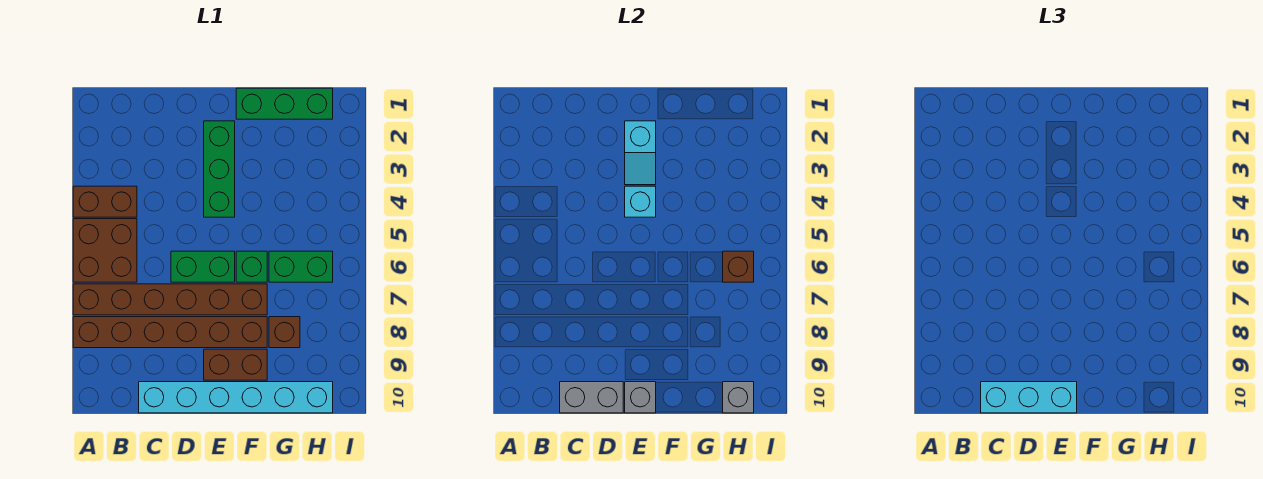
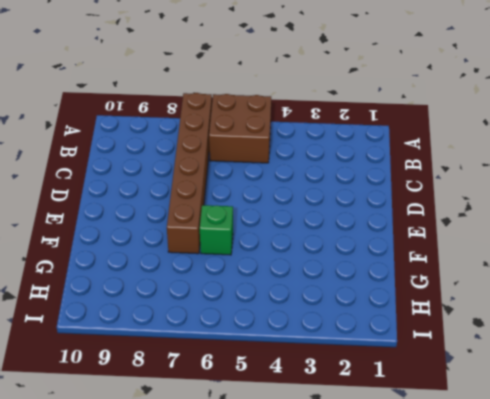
none -> brown 1x2 brick [73,186,137,217]
none -> brown 1x6 brick [73,317,267,348]
none -> cyan 1x6 brick [139,382,333,413]

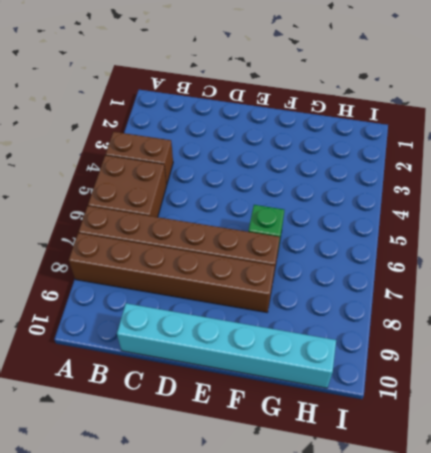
none -> green 1x2 brick [171,251,235,282]
none -> green 1x3 brick [204,121,235,217]
none -> brown 1x2 brick [204,349,267,380]

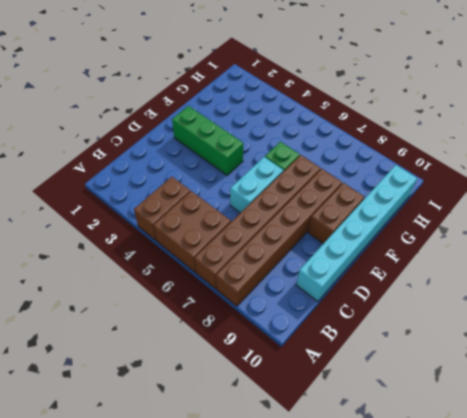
cyan 1x2 brick [230,157,283,213] -> green 1x2 brick [171,251,235,282]
none -> green 1x3 brick [236,88,333,119]
none -> green 1x2 brick [269,251,333,282]
none -> brown 1x1 brick [269,317,300,348]

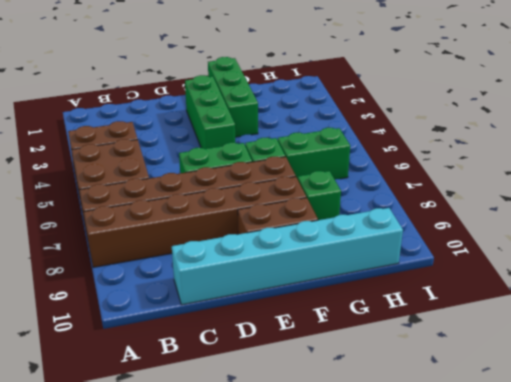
green 1x3 brick [208,57,258,137] -> green 1x3 brick turned to [236,88,333,119]
green 1x1 brick [298,171,341,220] -> brown 1x1 brick [269,317,300,348]
none -> grey 1x2 brick [560,382,623,413]
none -> cyan 1x2 slope [625,121,656,185]
none -> cyan 1x1 brick [625,186,656,217]

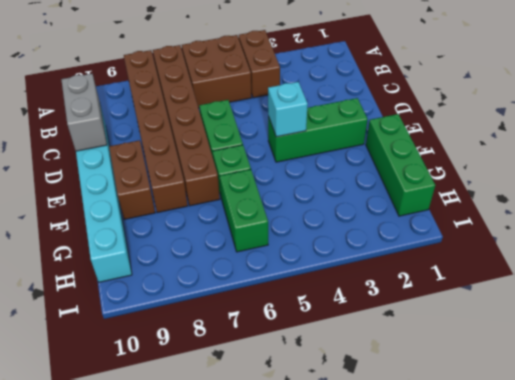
none -> brown 1x1 brick [269,317,300,348]
none -> cyan 1x2 slope [625,121,656,185]
none -> grey 1x1 brick [625,382,656,413]

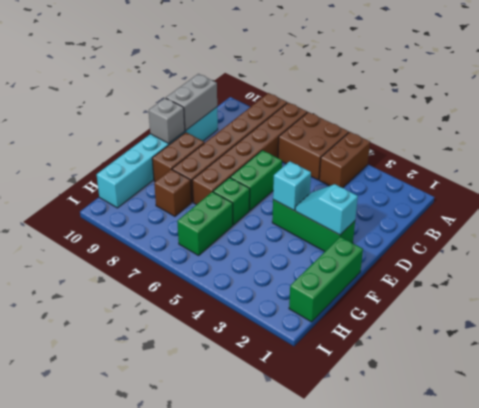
none -> brown 1x1 brick [723,251,754,282]
none -> grey 1x1 brick [723,382,754,413]
none -> cyan 1x3 brick [981,382,1077,413]

